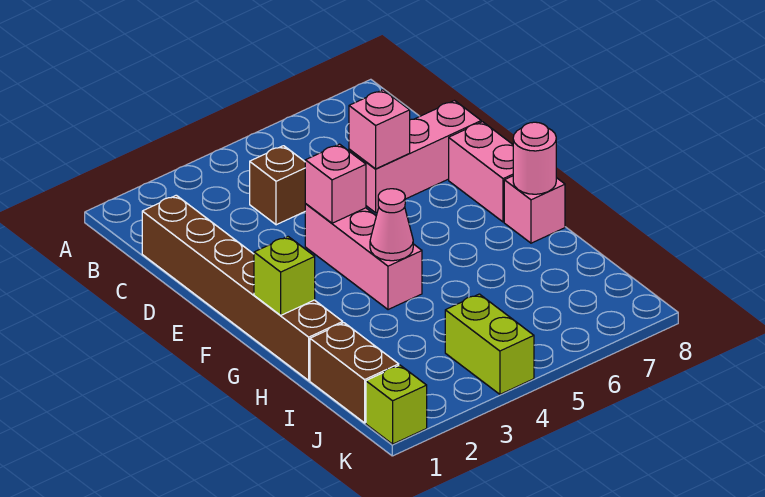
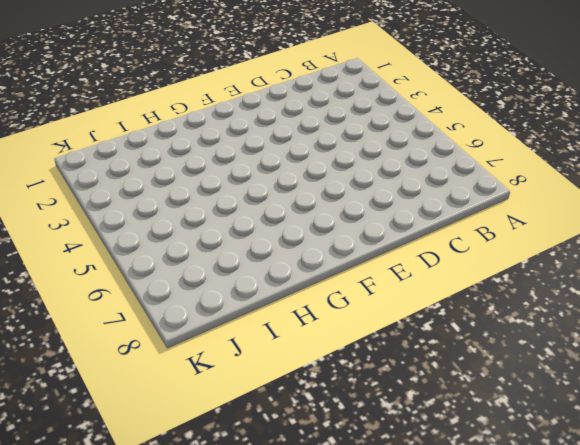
none -> brown 1x6 brick [142,195,343,380]
none -> brown 1x1 brick [250,146,306,225]
none -> pink 1x3 brick [349,101,481,213]

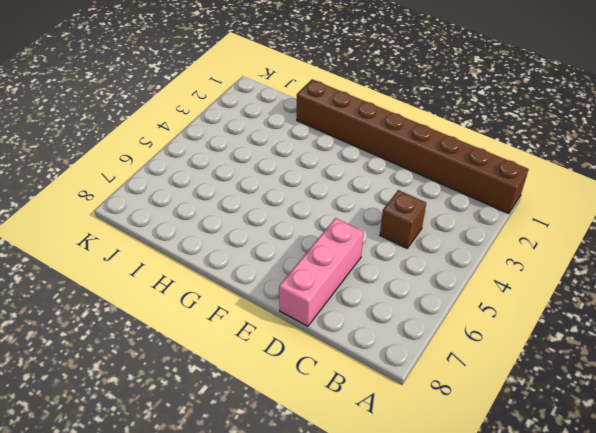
brown 1x8 brick [297,79,529,214] -> brown 1x6 brick [142,195,343,380]
none -> pink 1x3 brick [305,204,422,310]
none -> pink 1x2 brick [449,122,513,222]
none -> pink 1x1 brick [504,176,565,243]

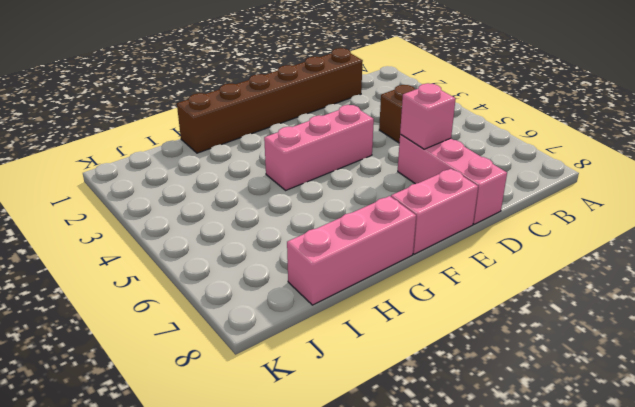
pink 1x3 brick [287,196,416,305] -> pink 1x1 brick [504,176,565,243]
none -> brown 1x2 brick [310,323,399,423]
none -> lime 1x2 brick [445,294,534,394]
none -> lime 1x1 brick [366,365,427,444]

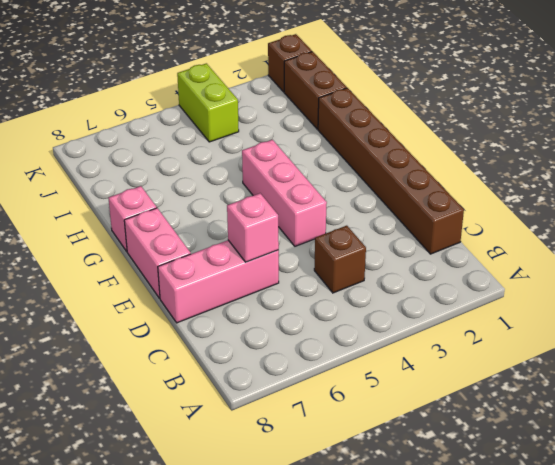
brown 1x1 brick [268,34,312,92] -> lime 1x1 brick [366,365,427,444]
none -> pink 1x1 brick [305,144,366,223]
none -> lime 1x1 brick [254,237,315,315]
none -> pink 1x1 cone [370,189,413,261]

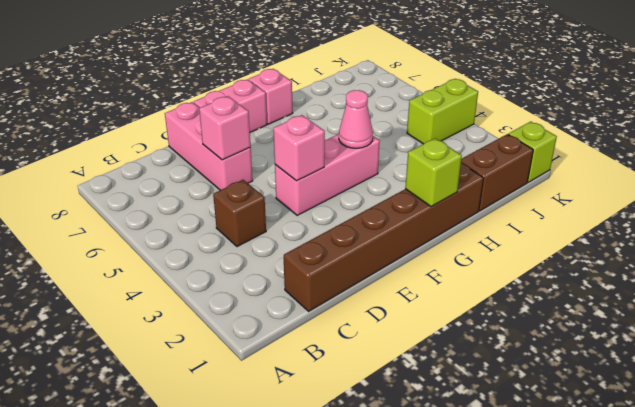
none -> pink 1x1 round brick [513,122,556,194]

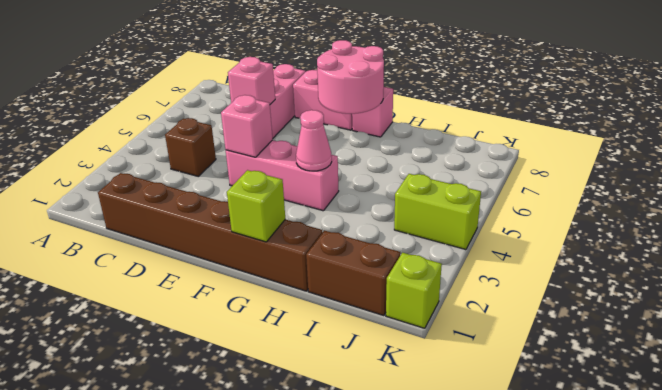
pink 2x2 round brick [317,40,384,114] -> pink 1x1 round brick [513,122,556,194]

